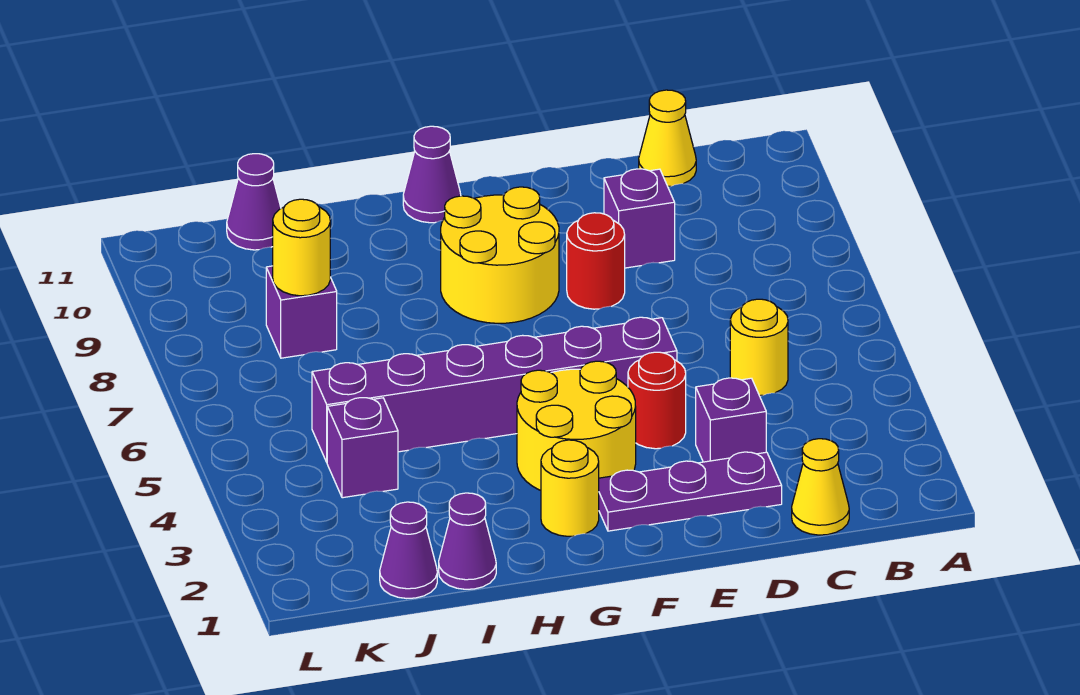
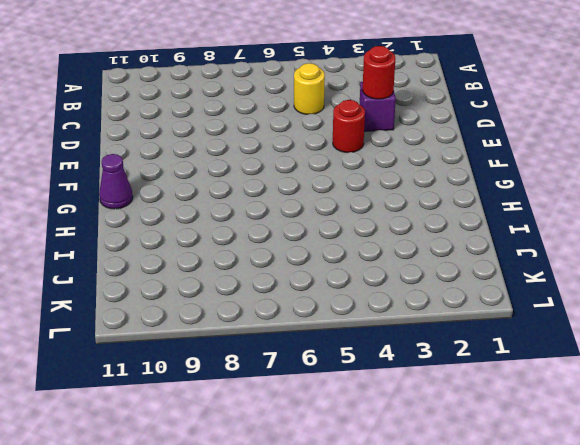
red 1x1 round brick [362,46,395,99] -> red 1x1 round brick moved to [567,213,625,309]
none -> yellow 1x1 cone [792,439,849,535]
none -> yellow 1x1 cone [639,90,696,186]
none -> purple 1x3 plate [599,452,782,531]

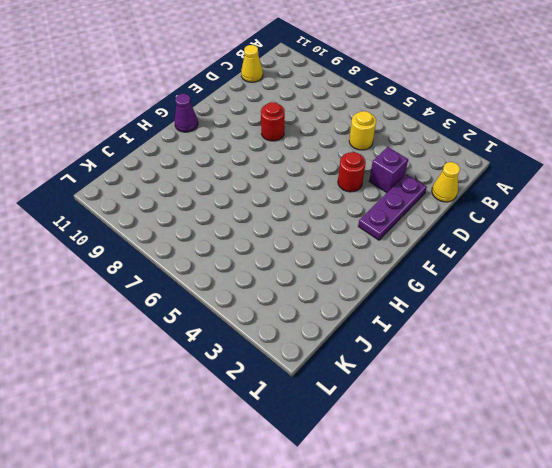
none -> purple 1x1 brick [604,169,675,268]
none -> purple 1x6 brick [312,317,677,462]
none -> yellow 2x2 round brick [517,361,636,490]

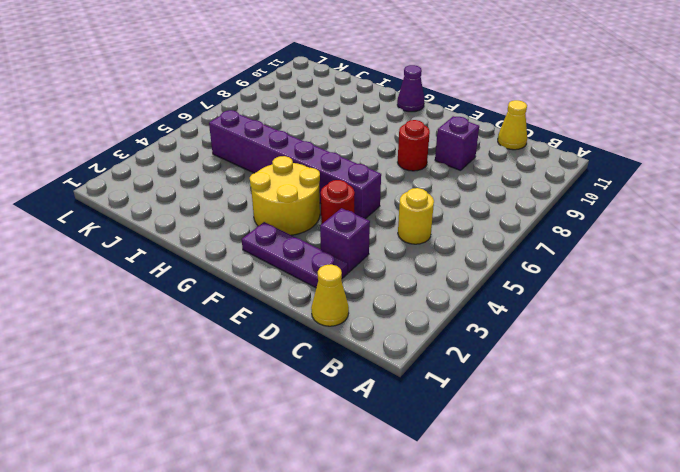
none -> yellow 2x2 round brick [441,187,559,323]
none -> yellow 1x1 round brick [541,440,599,536]
none -> purple 1x1 cone [439,493,496,589]

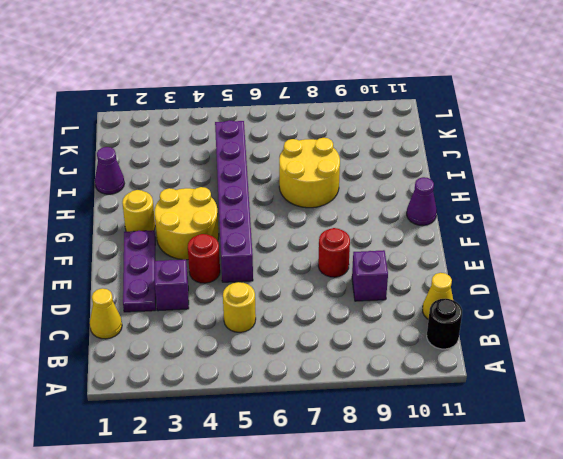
black 1x1 round brick [427,299,462,349] -> none
yellow 2x2 round brick [279,138,340,208] -> yellow 2x2 round brick moved to [441,187,559,323]
none -> purple 1x1 cone [380,502,437,598]
none -> purple 1x1 brick [327,398,398,498]
none -> purple 1x1 brick [266,266,337,358]

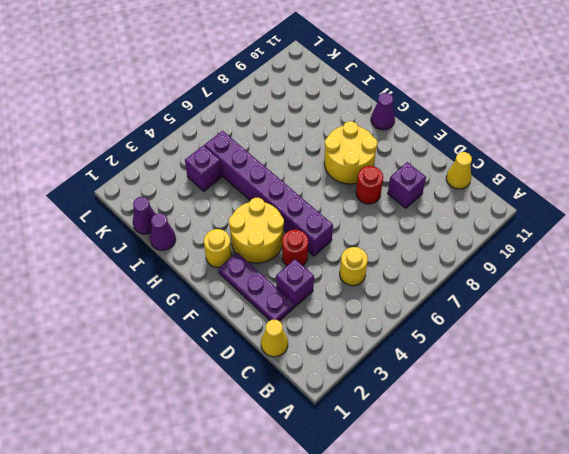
none -> purple 1x1 brick [266,266,337,358]
none -> purple 1x1 cone [227,154,281,250]
none -> yellow 1x1 round brick [273,199,330,296]

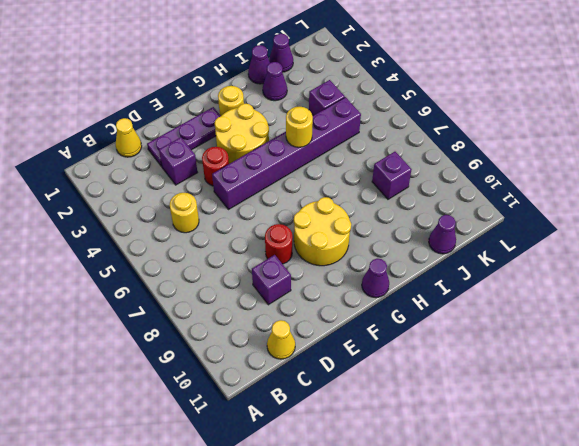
yellow 1x1 round brick [286,107,313,147] -> yellow 1x1 round brick moved to [273,199,330,296]
purple 1x1 cone [263,62,287,101] -> none

